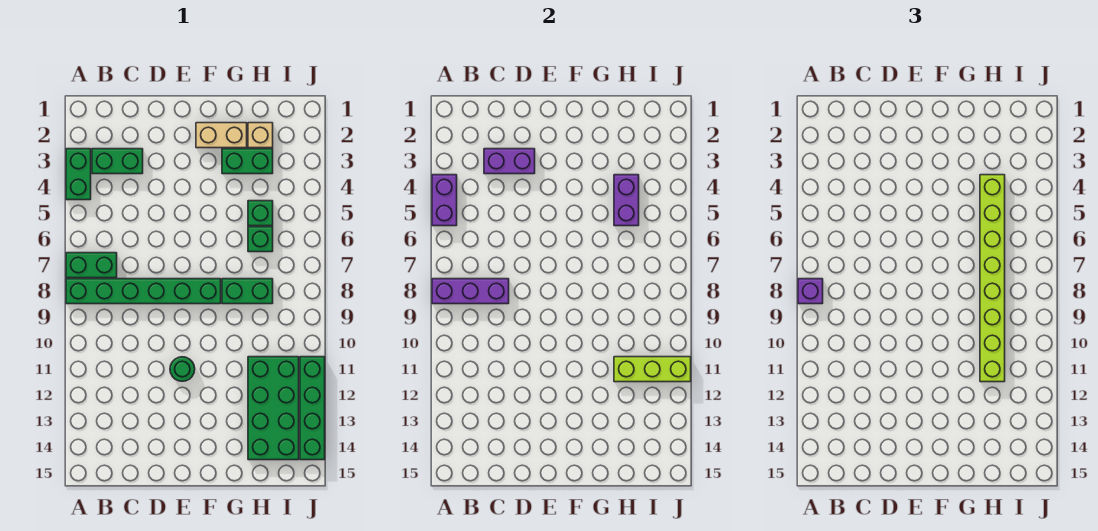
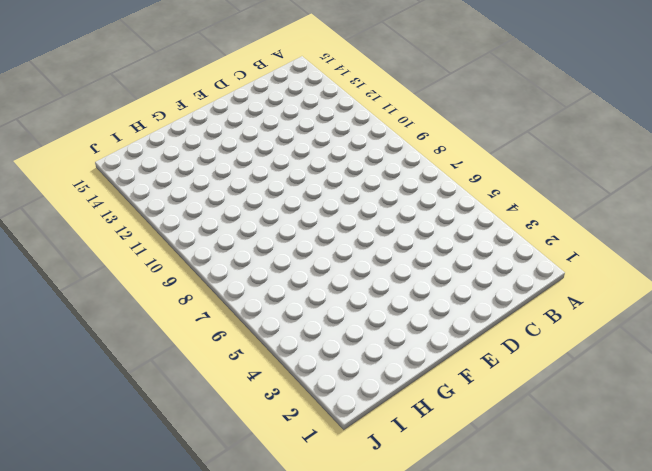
none -> green 1x2 brick [66,149,91,200]
none -> green 1x2 brick [66,253,117,278]
none -> green 1x6 brick [66,279,221,304]

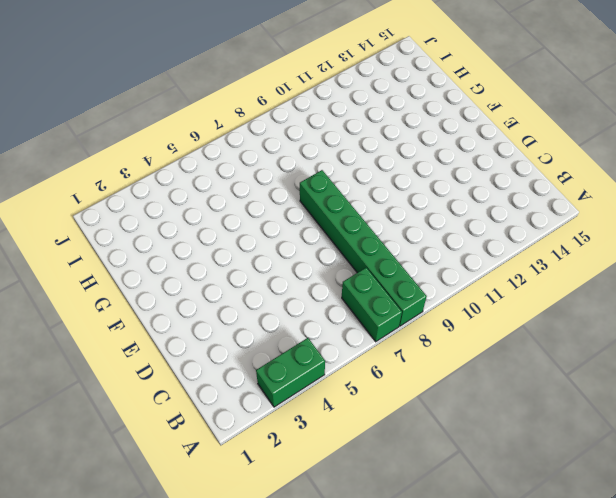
none -> green 1x2 brick [92,149,143,174]
none -> green 1x1 round brick [170,357,195,381]
none -> tan 1x2 brick [196,123,247,148]

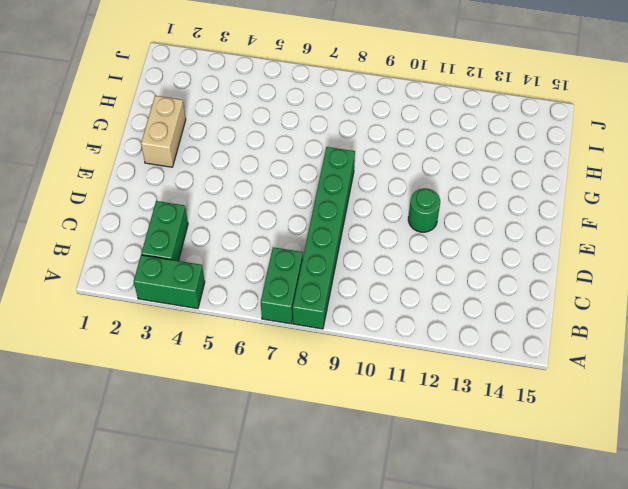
none -> green 1x2 brick [222,149,273,174]
none -> green 1x2 brick [222,279,273,304]
none -> tan 1x1 brick [248,123,273,148]

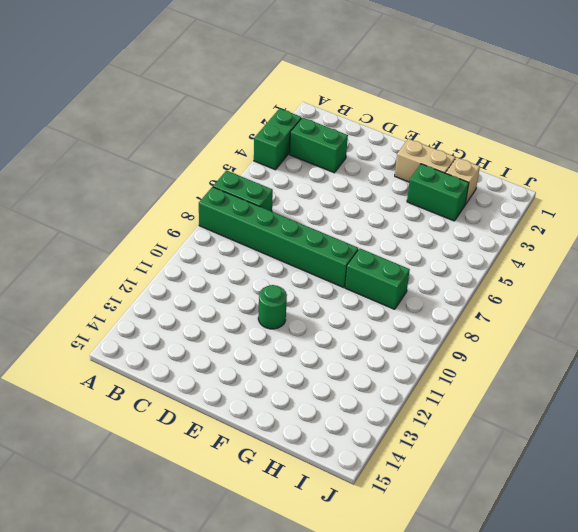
none -> green 1x1 brick [248,201,273,226]
none -> green 1x1 brick [248,227,273,252]
none -> green 2x4 brick [248,357,299,460]

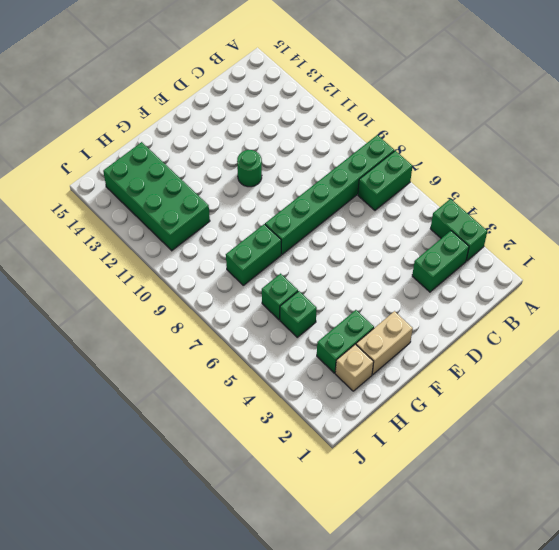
none -> green 1x4 brick [300,357,325,460]
none -> purple 1x2 brick [432,175,457,226]
none -> purple 1x3 brick [432,279,509,304]

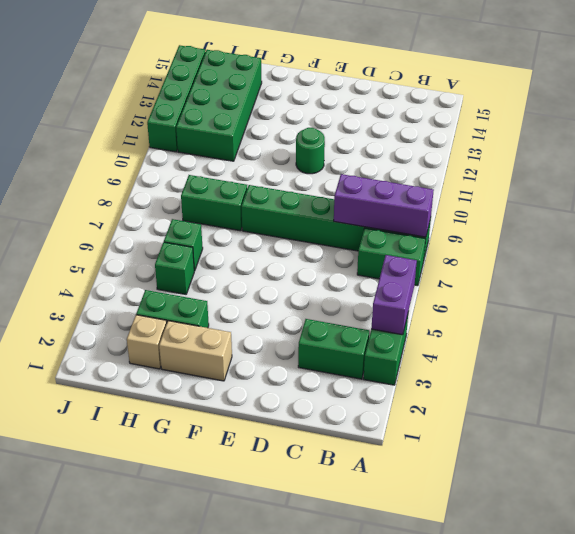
none -> purple 1x2 brick [484,149,535,174]
none -> purple 1x2 brick [614,175,639,226]
none -> lime 1x3 brick [614,357,691,382]

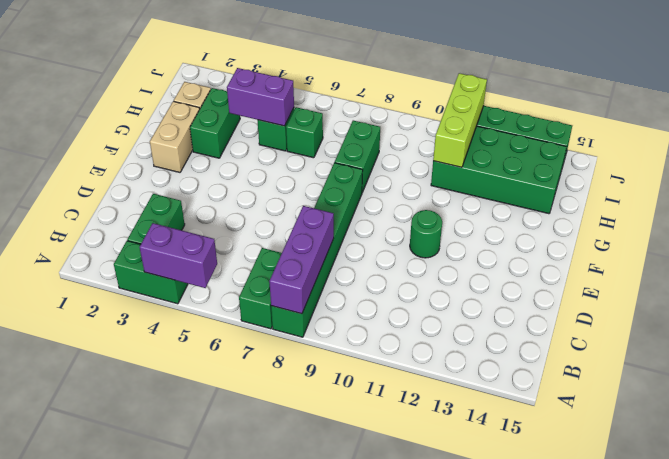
none -> purple 1x2 brick [484,149,535,174]
none -> purple 1x1 brick [798,279,823,304]
none -> lime 1x8 brick [980,175,1005,382]

